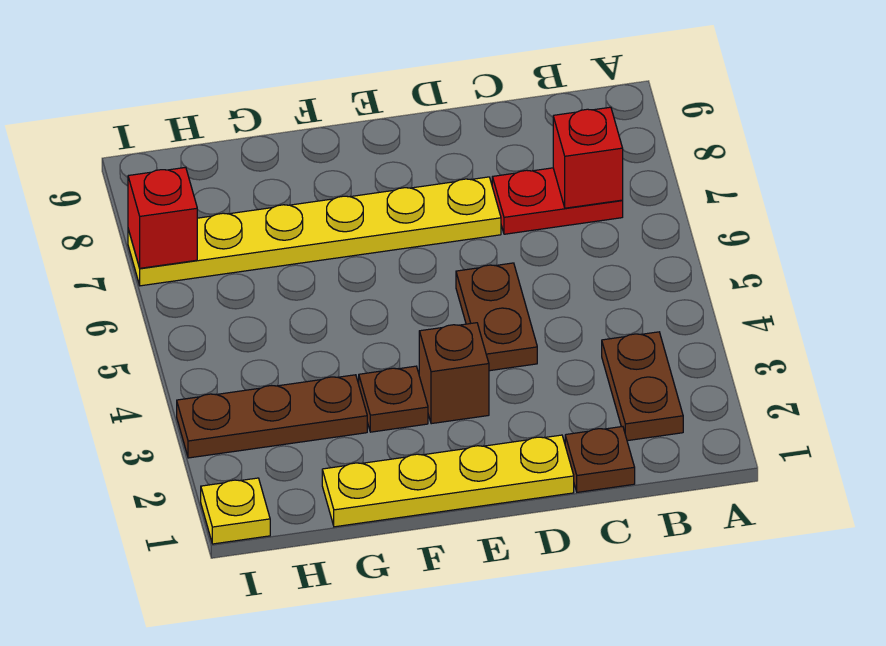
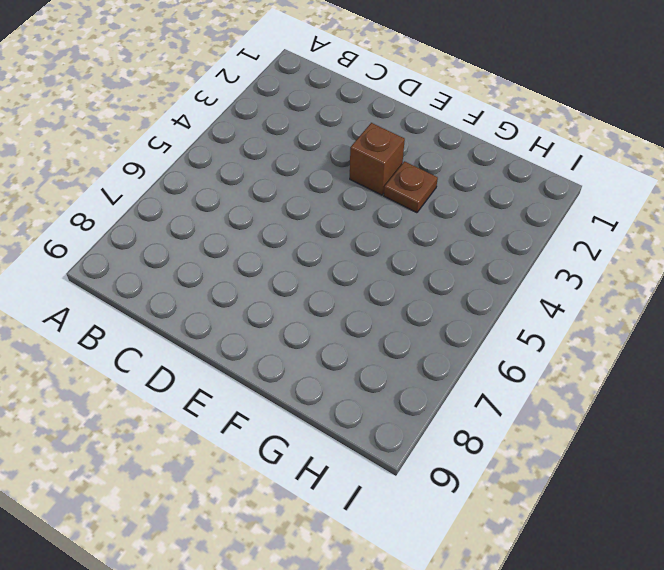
none -> brown 1x2 plate [602,332,683,441]
none -> red 1x2 plate [492,168,623,234]
none -> brown 1x1 plate [565,427,635,492]

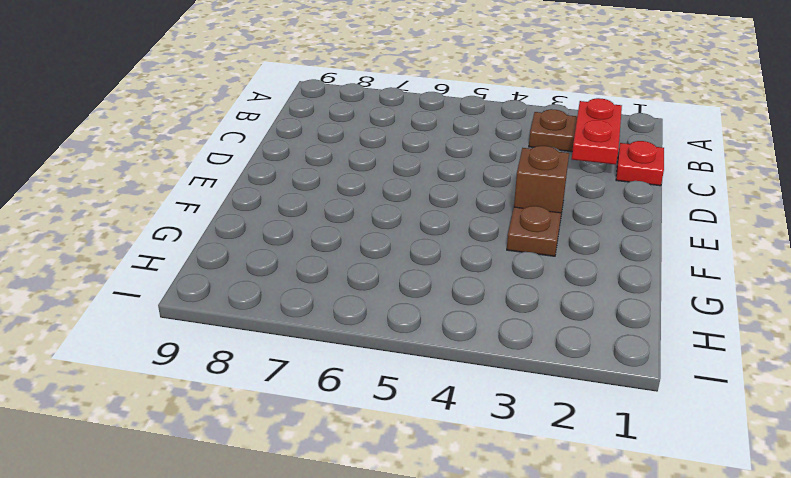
red 1x2 plate [572,98,622,165] -> red 1x2 plate moved to [492,168,623,234]
red 1x1 plate [616,141,664,186] -> brown 1x1 plate [565,427,635,492]
none -> yellow 1x4 plate [322,435,574,527]
none -> brown 1x2 plate [456,263,537,371]
none -> yellow 1x6 plate [128,177,501,286]

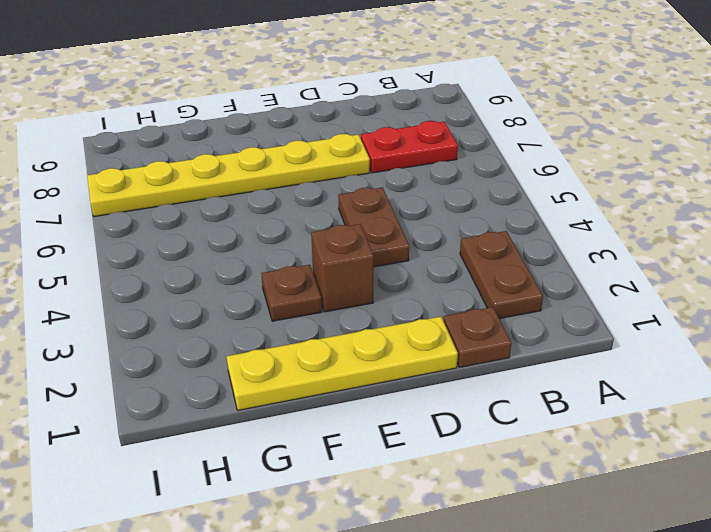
none -> brown 1x3 plate [177,375,367,458]
none -> yellow 1x1 plate [201,478,270,544]
none -> red 1x1 brick [553,107,623,208]

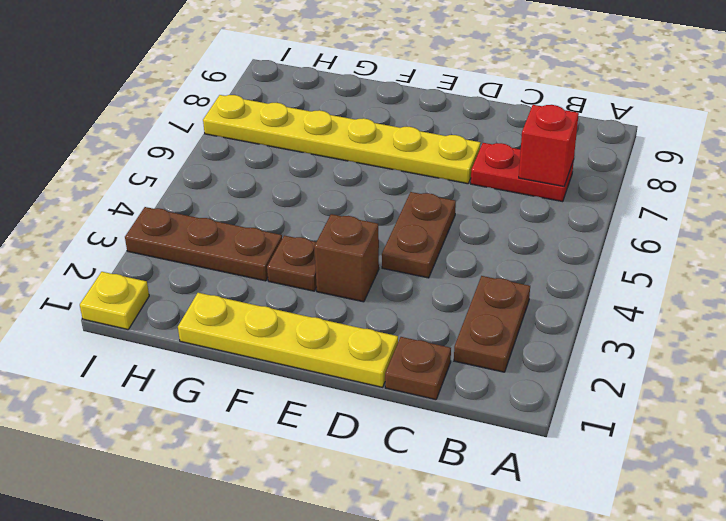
none -> red 1x1 brick [128,167,197,268]

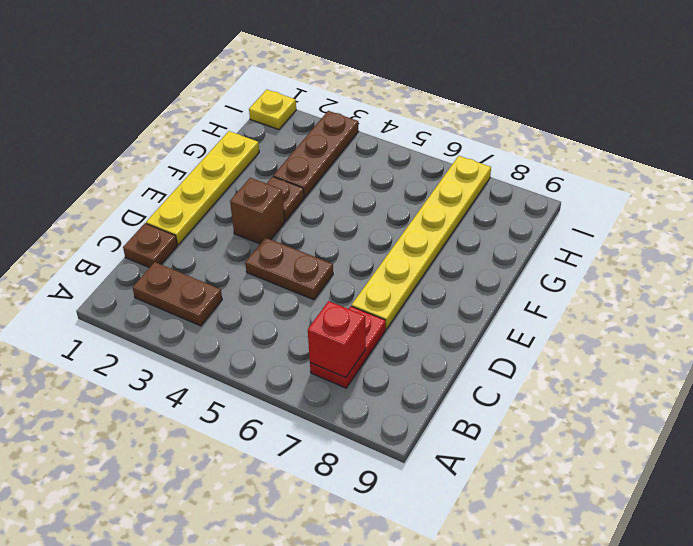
none -> red 1x1 brick [128,167,197,268]

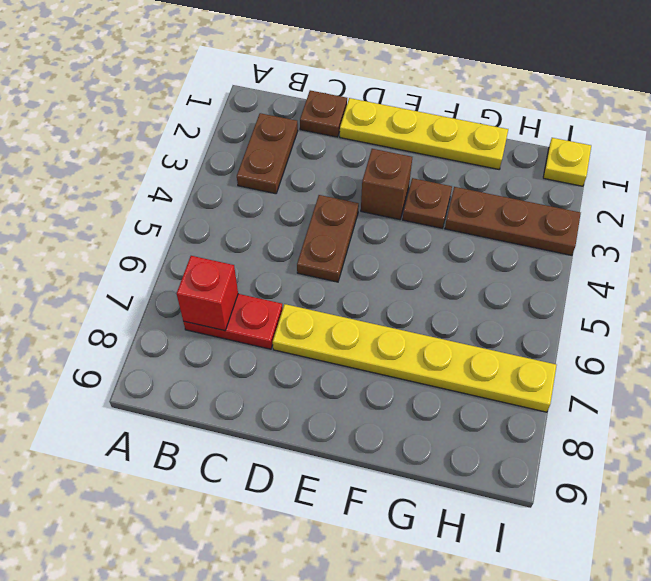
none -> red 1x1 brick [128,167,197,268]

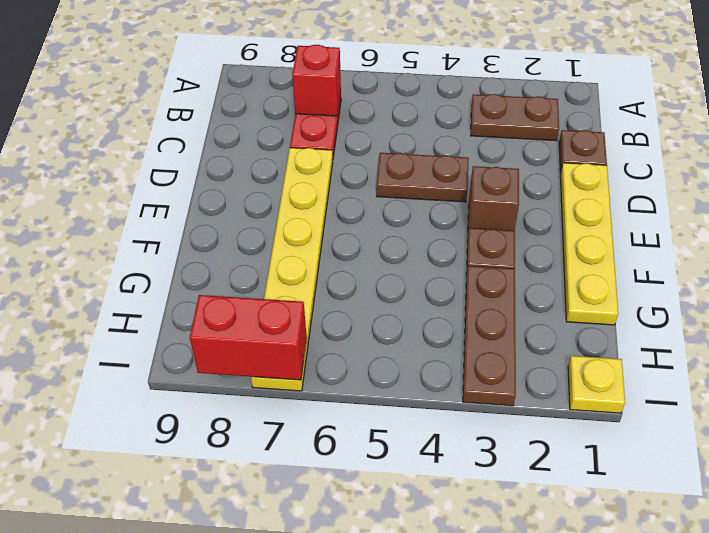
red 1x2 brick [190,295,307,380] -> red 1x1 brick [128,167,197,268]

